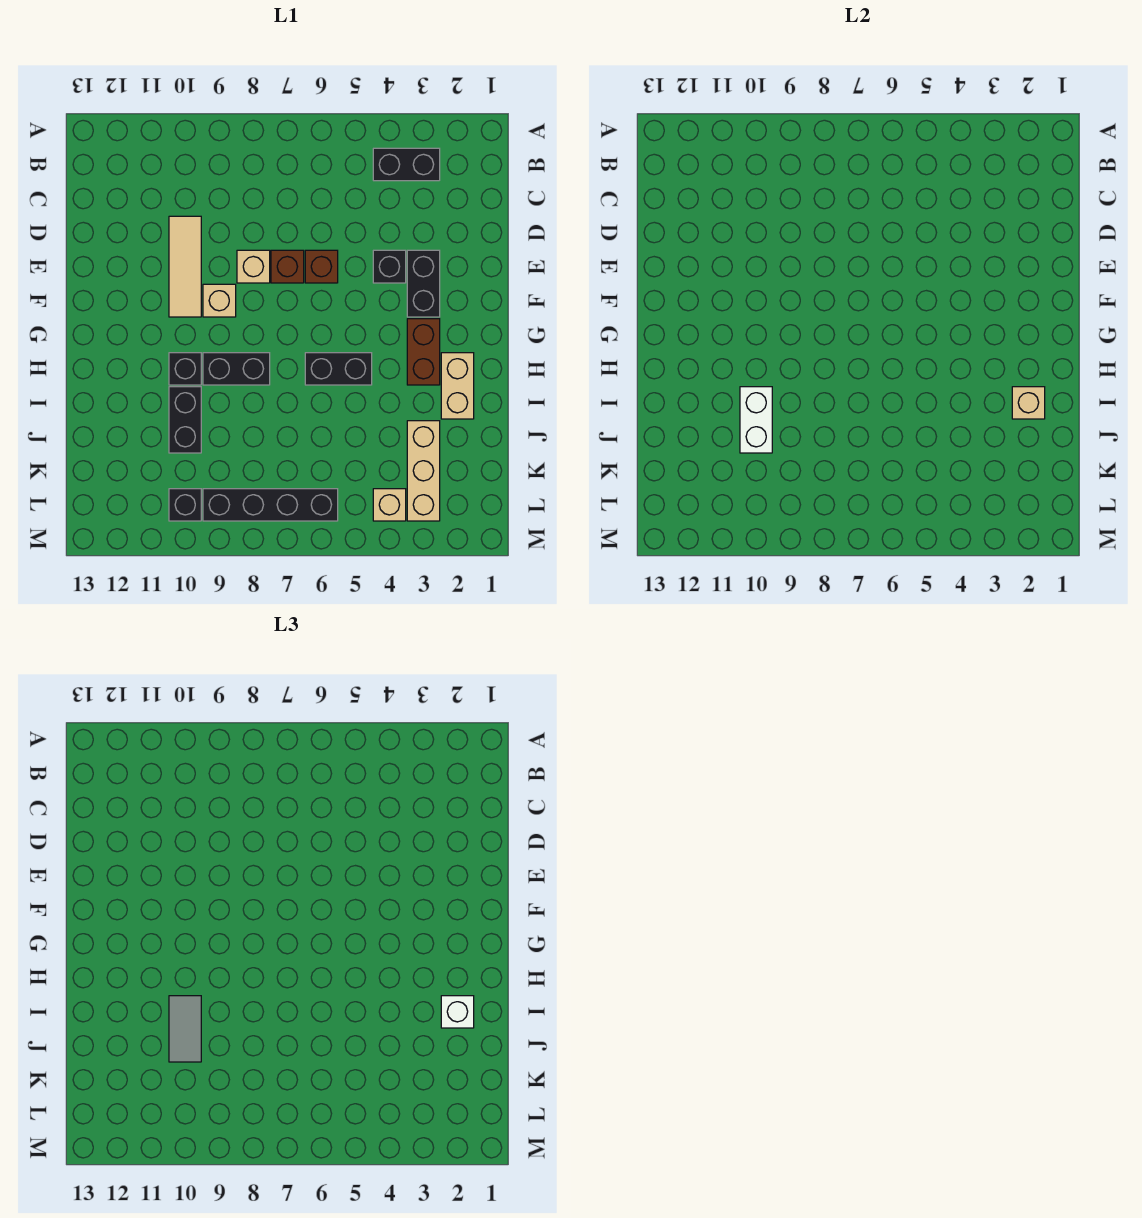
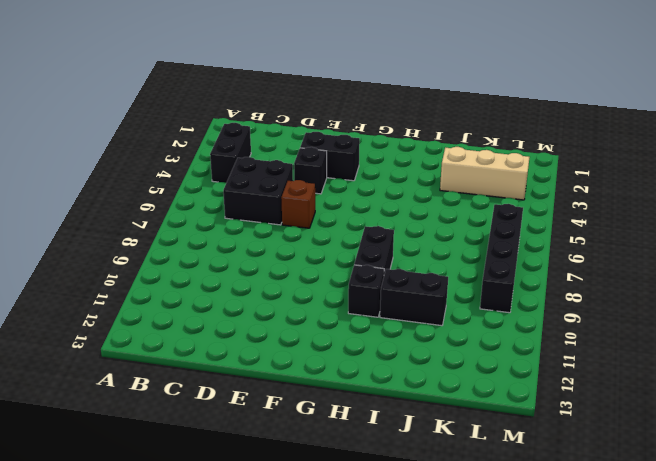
black 2x2 brick [223,157,293,225] -> none
none -> tan 1x3 tile [169,216,201,317]
none -> brown 1x1 brick [271,250,304,283]
none -> tan 1x1 brick [237,250,270,283]

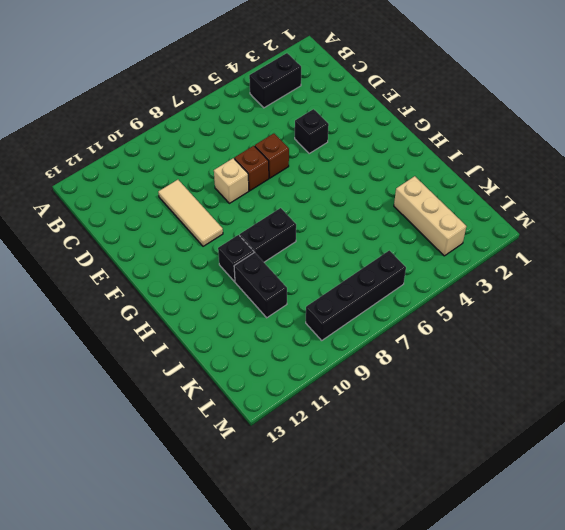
none -> black 1x2 brick [407,250,440,317]
none -> tan 1x1 brick [203,284,236,317]
none -> brown 1x2 brick [407,319,440,385]

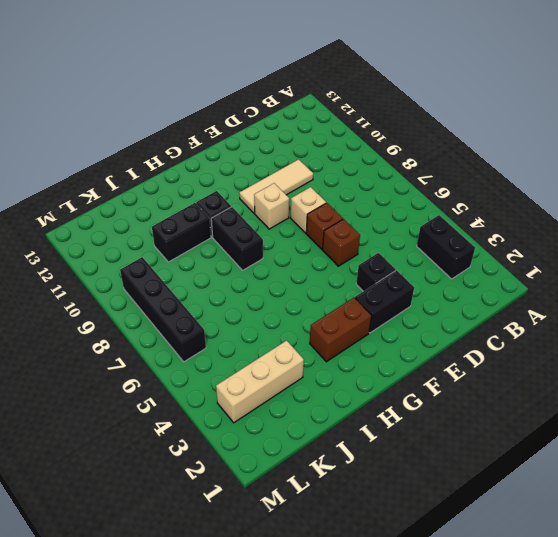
none -> tan 1x2 brick [441,353,474,419]
none -> black 1x2 brick [305,353,372,385]
none -> tan 1x1 brick [373,489,406,521]

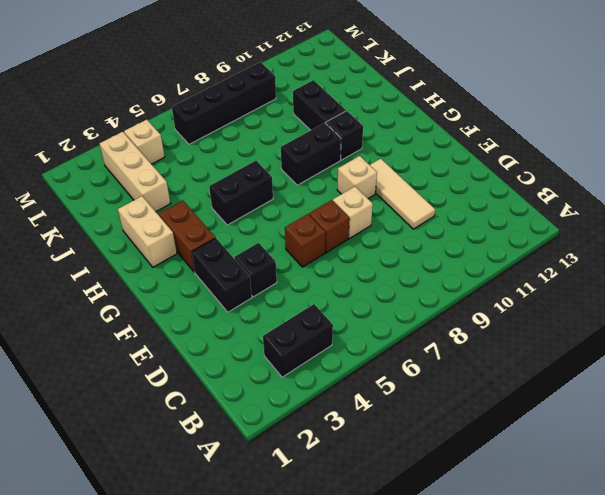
none -> black 1x1 brick [169,489,201,521]
none -> tan 1x1 brick [1012,387,1045,419]
none -> white 1x2 brick [740,387,772,453]

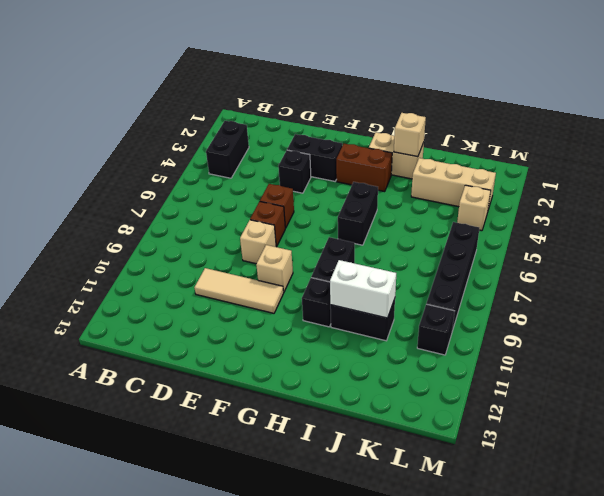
none -> white 1x1 brick [441,996,474,1028]
none -> grey 1x2 tile [169,996,201,1062]

